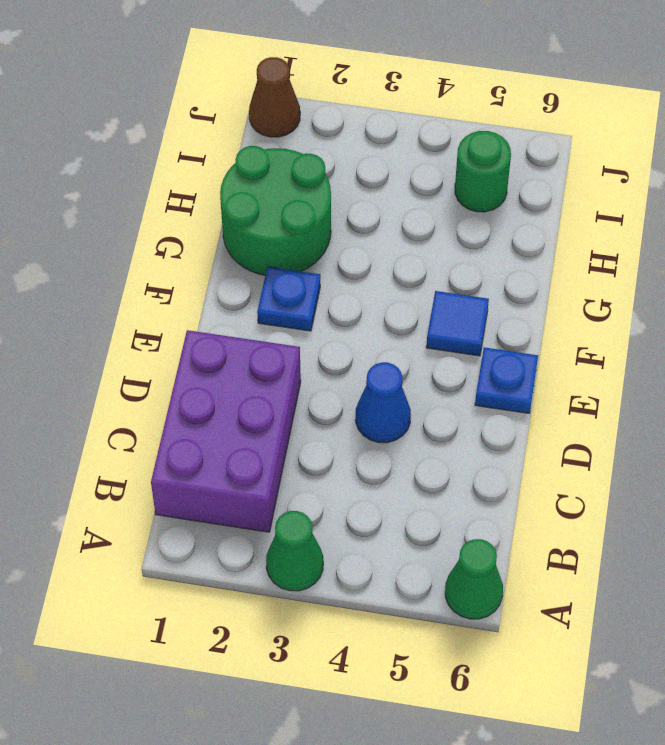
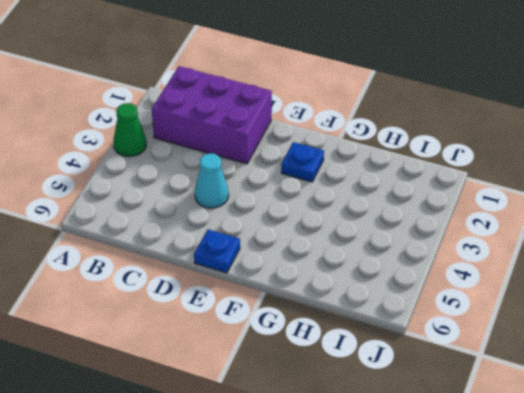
cyan 1x1 cone [195,153,229,208] -> blue 1x1 cone [356,362,411,443]
none -> green 1x1 cone [445,539,503,619]
none -> blue 1x1 tile [426,291,489,356]

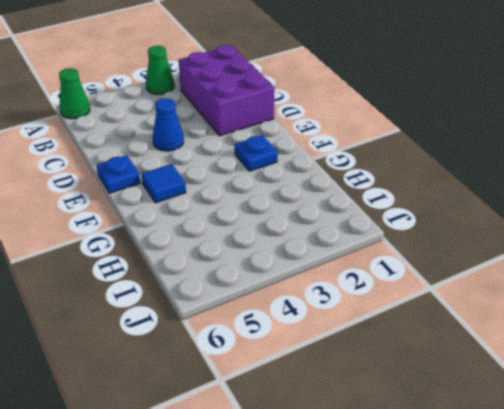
none -> green 2x2 round brick [220,146,331,275]
none -> green 1x1 round brick [455,131,511,212]

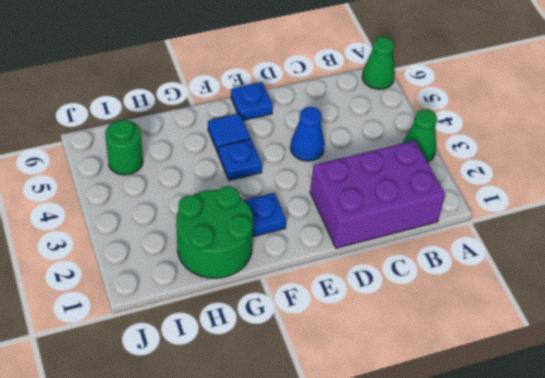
blue 1x1 plate [218,139,262,181] -> none
none -> brown 1x1 cone [249,57,300,137]

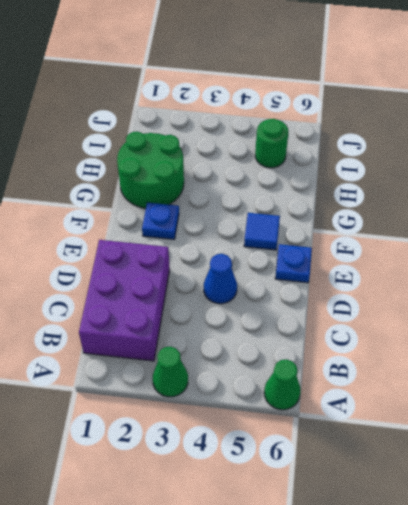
none -> brown 1x1 cone [249,57,300,137]

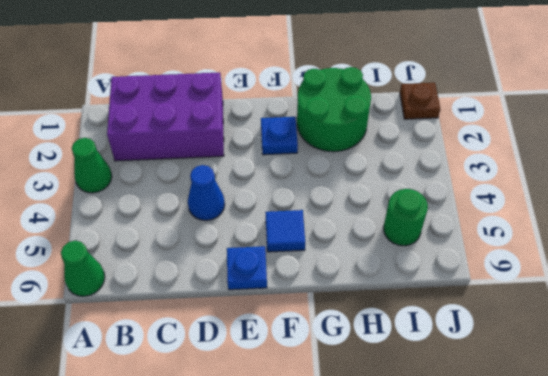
brown 1x1 plate [400,83,440,119] -> brown 1x1 cone [249,57,300,137]

